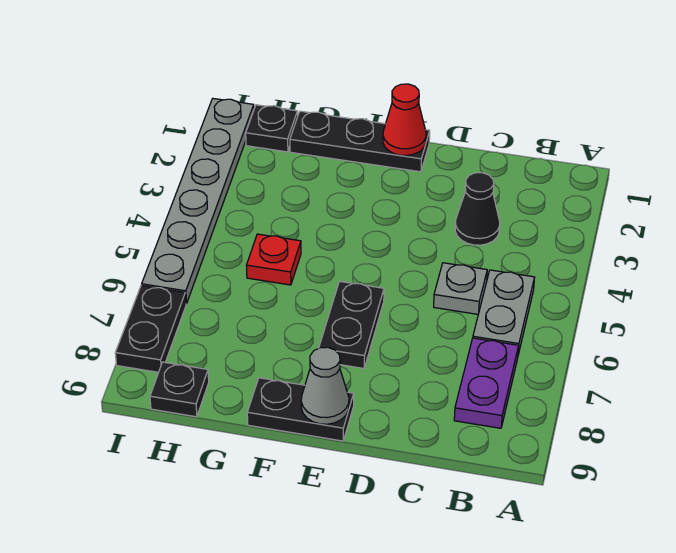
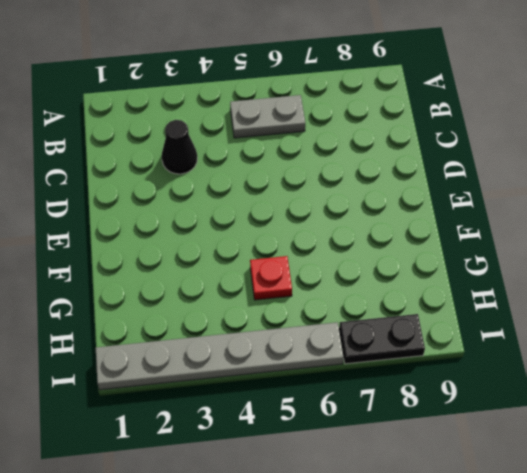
none -> purple 1x2 plate [454,338,519,428]
none -> grey 1x1 plate [434,263,487,314]
none -> black 1x3 plate [290,111,430,172]

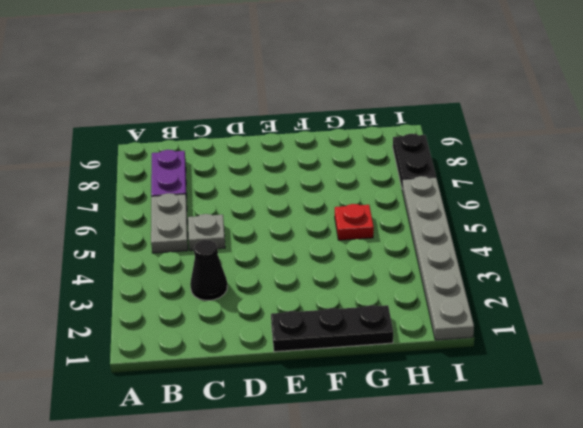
none -> black 1x2 plate [319,281,384,368]
none -> black 1x2 plate [247,378,354,441]
none -> black 1x1 plate [246,105,298,152]

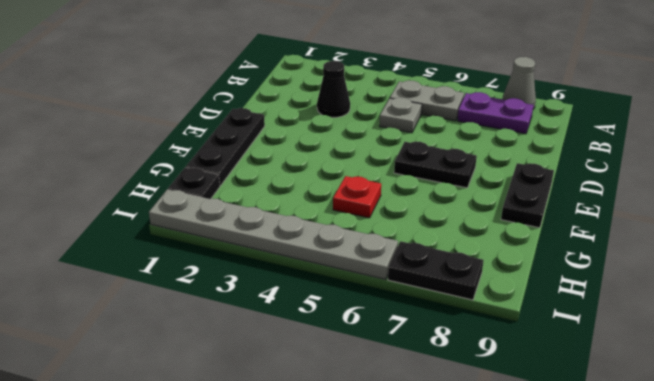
grey 1x1 cone [503,57,536,109] -> grey 1x1 cone moved to [301,347,349,424]
none -> black 1x1 plate [150,362,209,417]
none -> red 1x1 cone [383,84,426,156]

